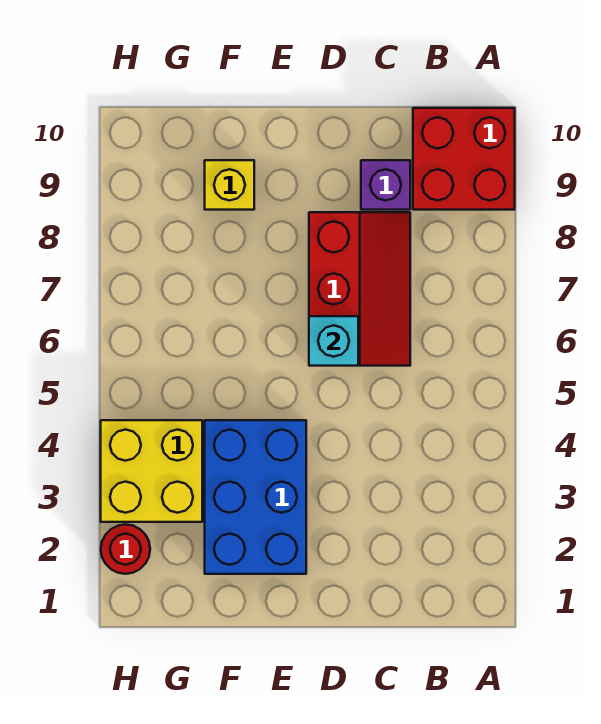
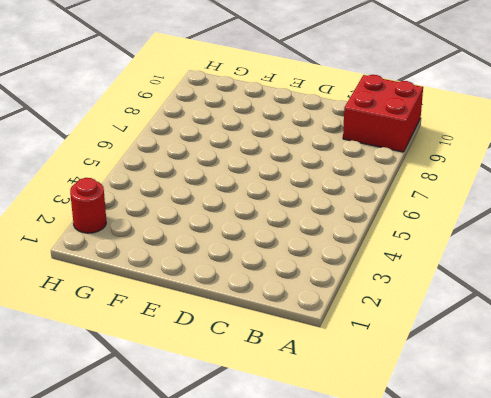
none -> red 2x3 slope [309,212,410,366]
none -> purple 1x1 brick [361,160,410,210]

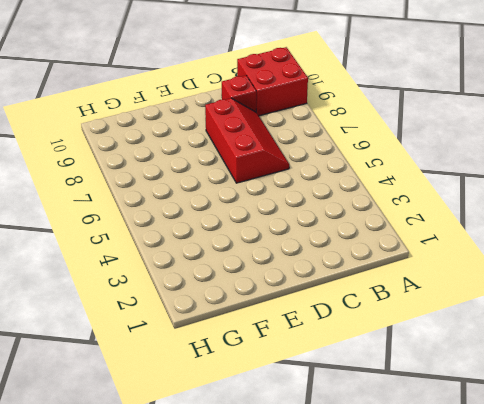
red 1x1 brick [222,75,256,112] -> purple 1x1 brick [361,160,410,210]
none -> blue 2x3 brick [205,420,306,574]
none -> yellow 1x1 brick [205,160,254,210]

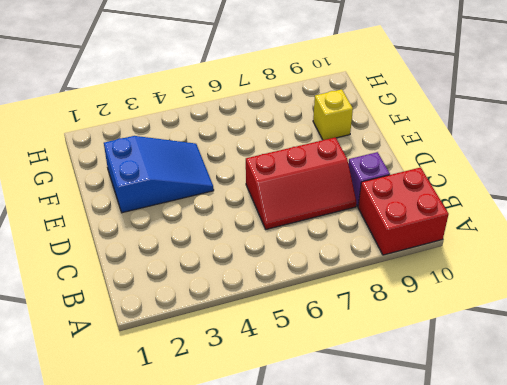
blue 2x3 slope [104,136,214,213] -> blue 2x3 brick [205,420,306,574]
none -> yellow 2x2 brick [101,420,202,522]
none -> red 1x1 round brick [101,524,150,574]

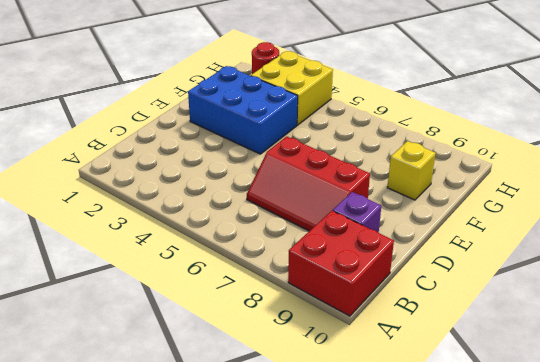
none -> cyan 1x1 brick [309,316,358,366]

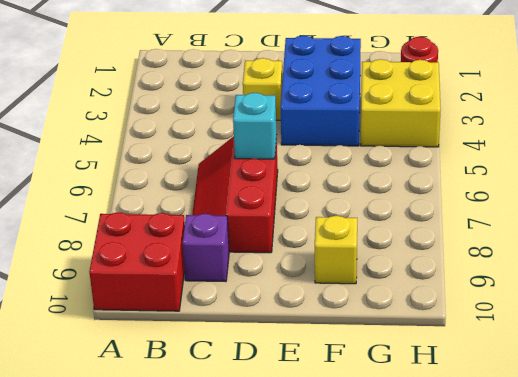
yellow 1x1 brick [243,58,283,120] -> none

